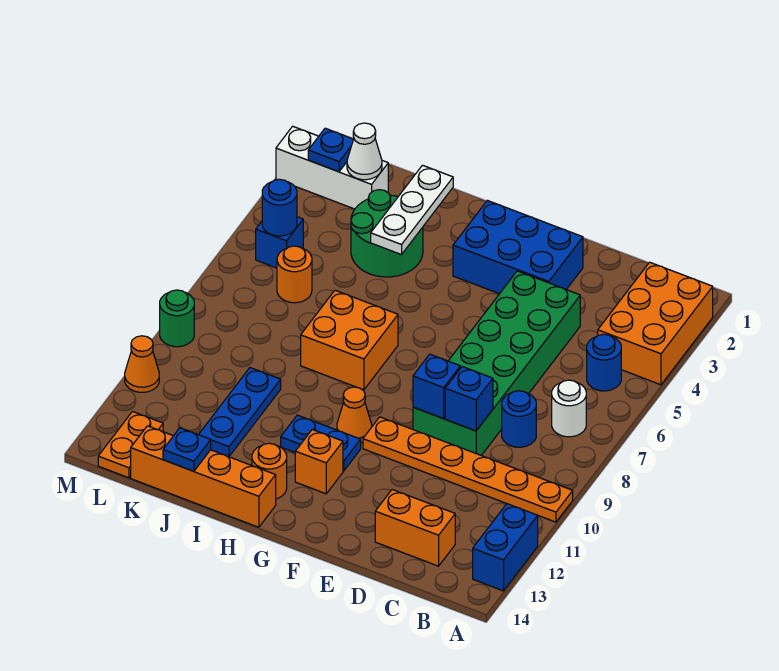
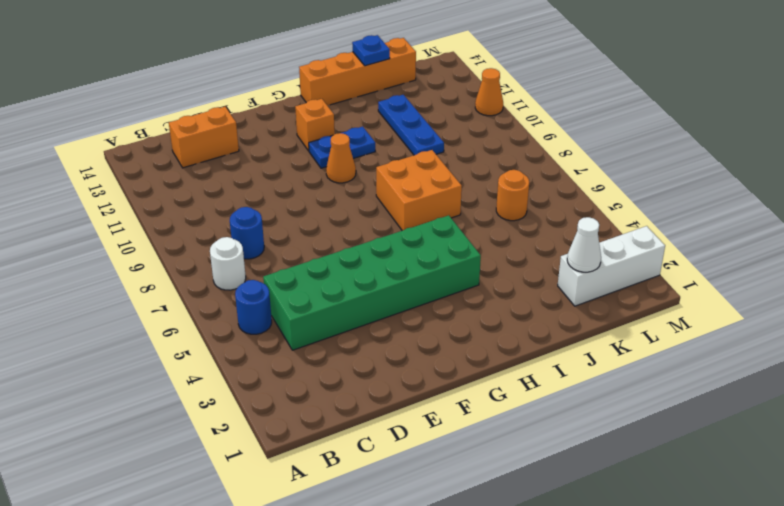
green 2x6 brick [263,215,481,350] -> green 2x6 brick turned to [413,271,580,455]
none -> orange 2x3 brick [598,262,713,385]
none -> orange 1x6 plate [363,417,573,522]
none -> blue 1x2 brick [473,504,538,591]
none -> blue 2x3 brick [453,200,583,294]

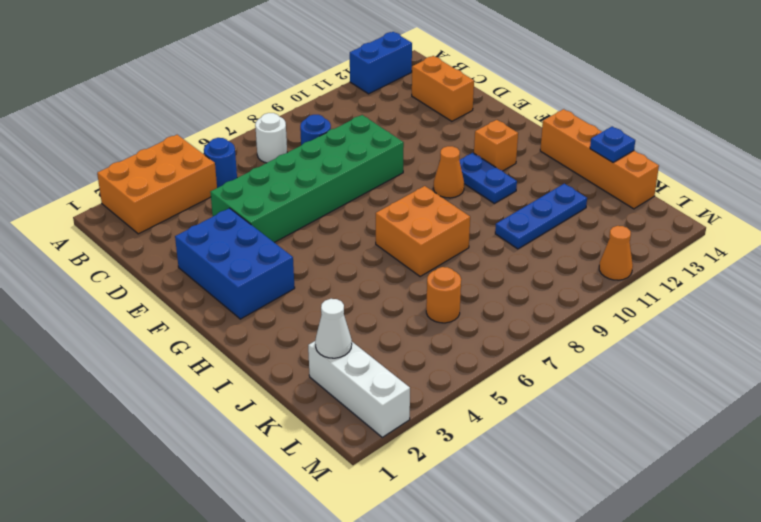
none -> orange 1x6 plate [363,417,573,522]
none -> orange 1x1 round brick [252,443,287,499]
none -> green 2x2 round brick [351,190,423,277]
none -> blue 1x1 brick [256,217,303,268]

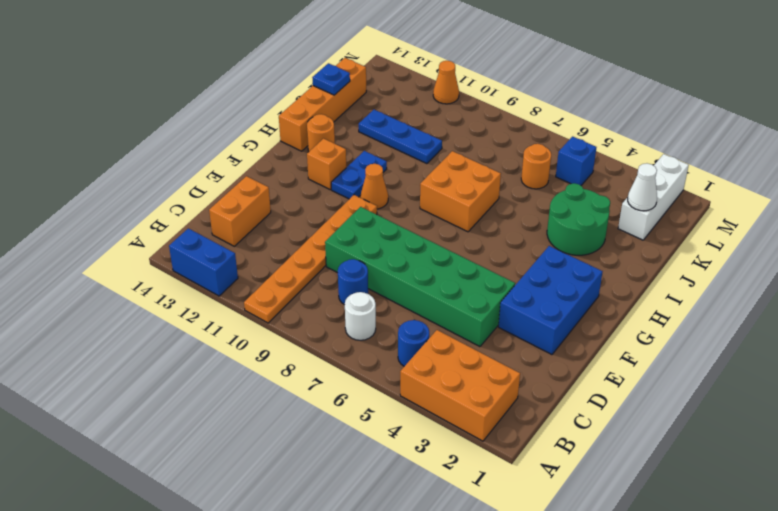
none -> orange 1x2 plate [98,412,163,478]
none -> green 1x1 round brick [160,290,194,347]
none -> blue 1x1 brick [445,367,493,431]
none -> blue 1x1 brick [413,354,460,419]

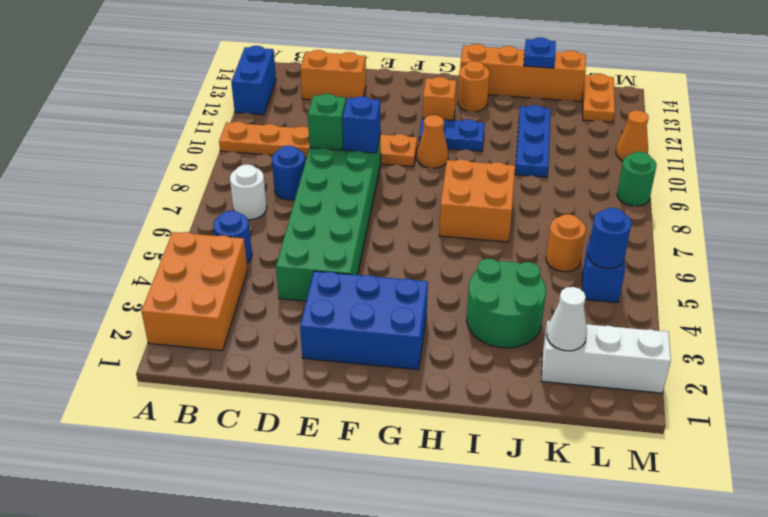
green 1x1 brick [308,94,346,150] -> blue 1x1 brick [445,367,493,431]
none -> white 1x3 plate [371,165,453,255]
none -> blue 1x1 plate [308,128,353,172]

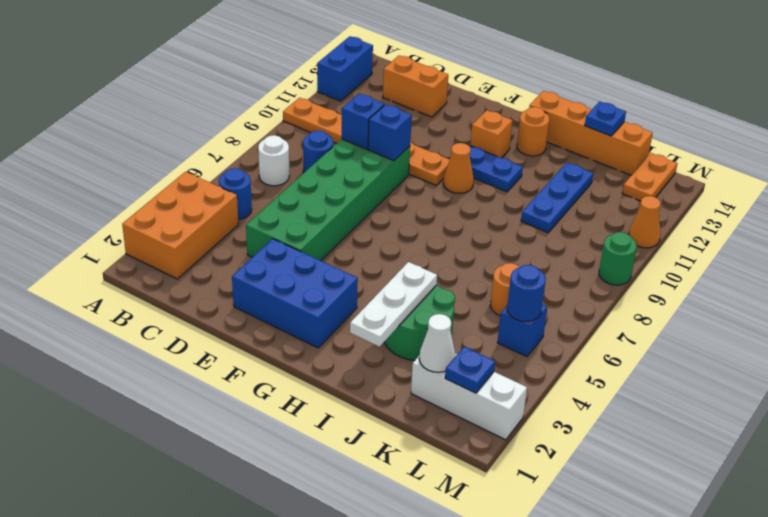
none -> orange 2x2 brick [301,290,398,390]

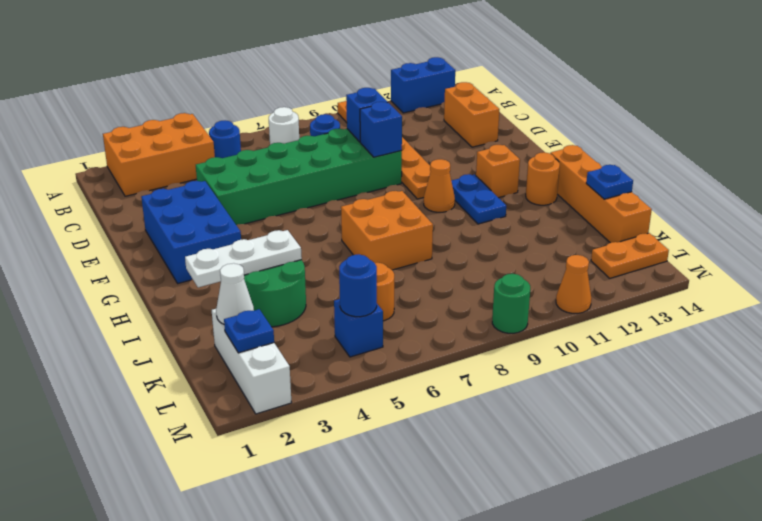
none -> blue 1x3 plate [199,368,281,457]

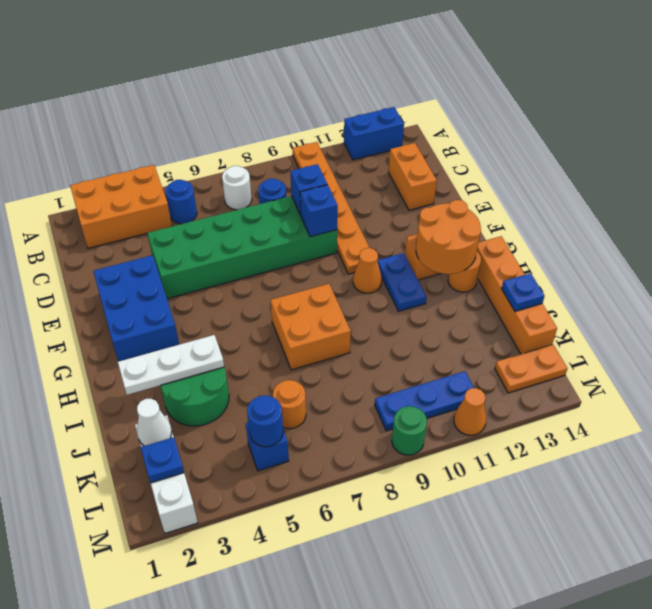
orange 2x2 round brick [416,200,481,274] -> none
blue 1x3 plate [375,371,474,431] -> blue 1x3 plate moved to [199,368,281,457]

